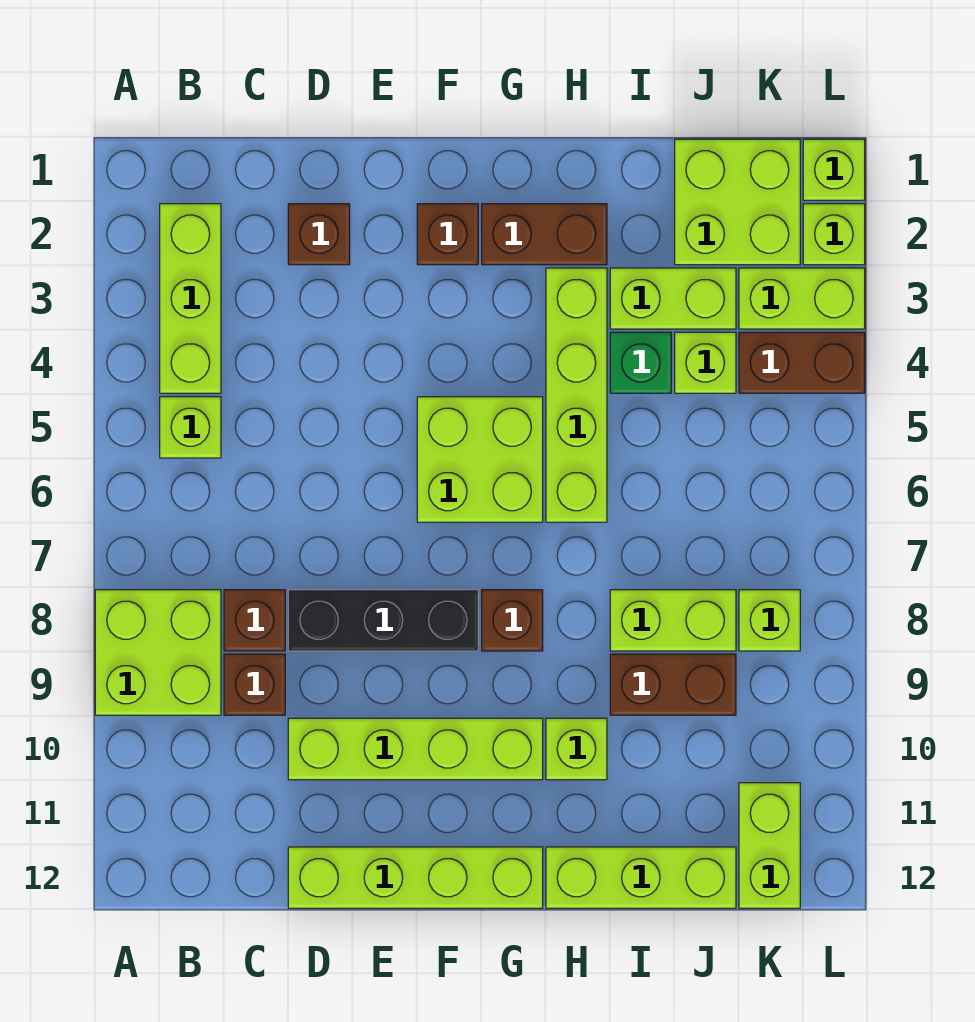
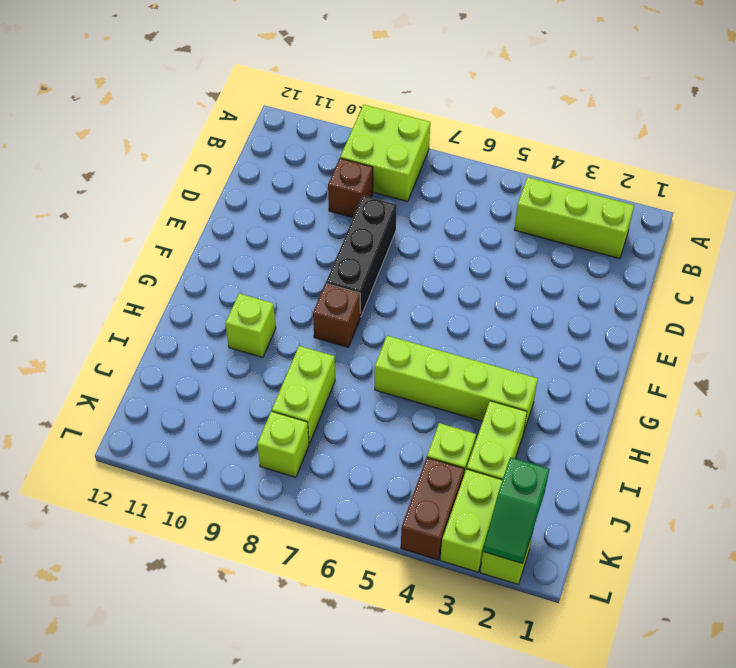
green 1x2 slope [483,457,549,564] -> none
none -> lime 1x1 brick [160,397,221,458]
none -> brown 1x1 brick [224,590,285,651]
none -> brown 1x1 brick [288,204,350,265]

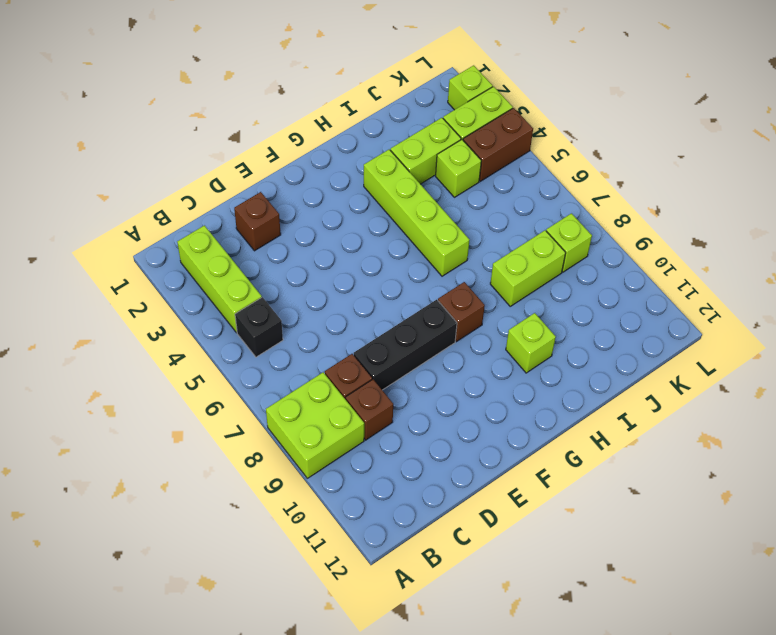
black 1x1 brick [235,297,283,357] -> lime 1x1 brick [160,397,221,458]
none -> lime 1x4 brick [288,718,543,780]
none -> lime 1x4 brick [288,847,543,908]
none -> brown 1x1 brick [417,204,478,265]

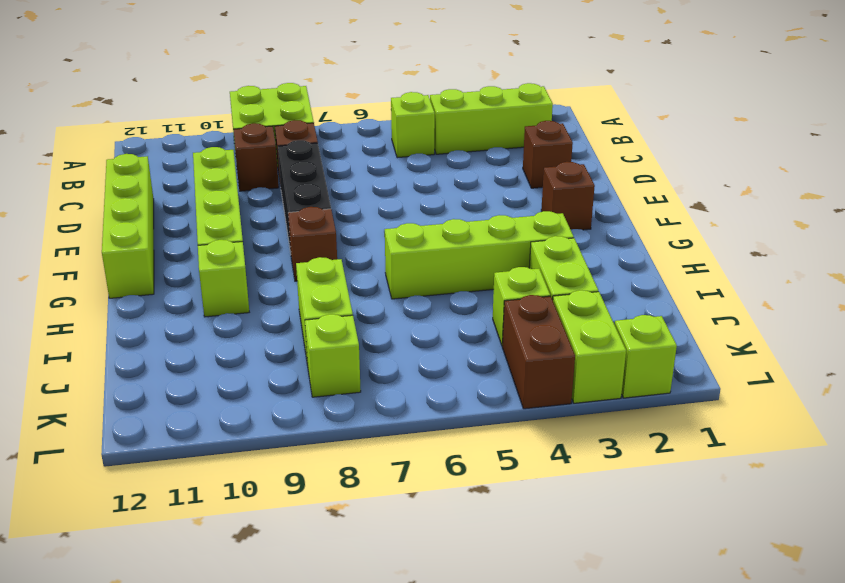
none -> lime 2x2 brick [417,397,543,522]
none -> brown 1x2 brick [482,204,607,265]
none -> lime 1x3 brick [546,847,736,908]

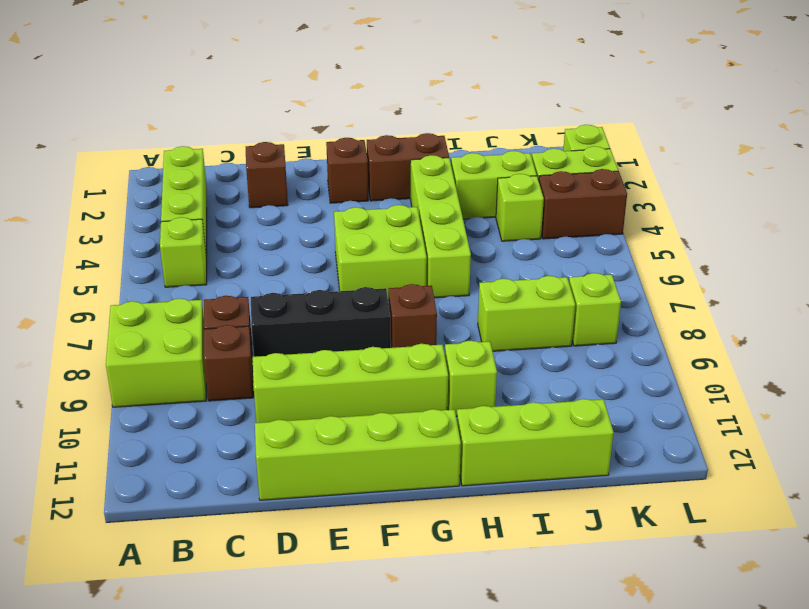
none -> green 1x1 brick [610,332,671,393]
none -> brown 1x2 brick [610,654,736,715]
none -> lime 2x2 brick [675,139,800,265]

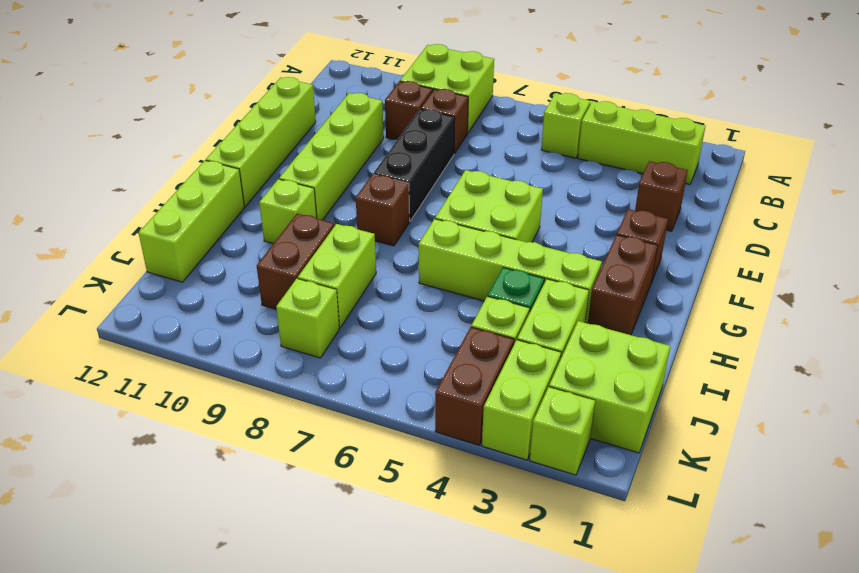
none -> lime 1x2 brick [739,783,800,908]
none -> lime 1x1 brick [803,139,865,200]

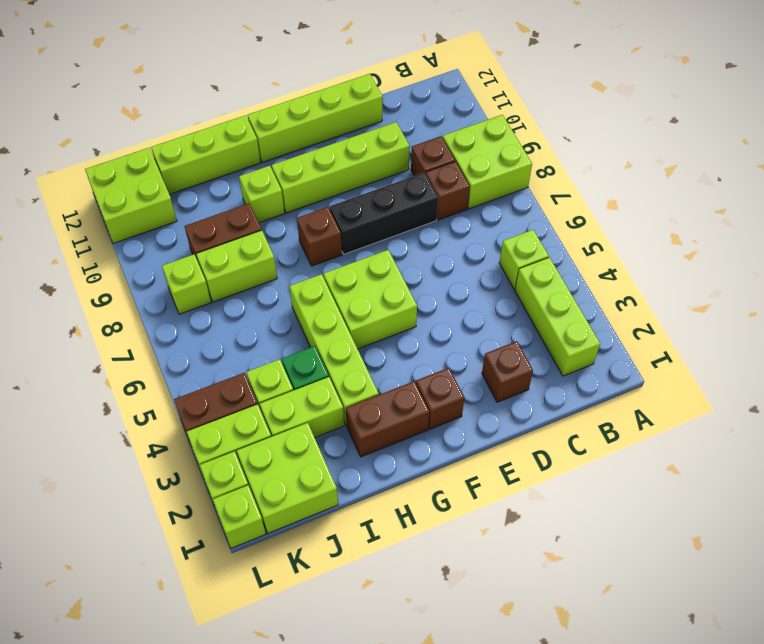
lime 2x2 brick [85,148,177,244] -> lime 1x2 brick [739,783,800,908]

